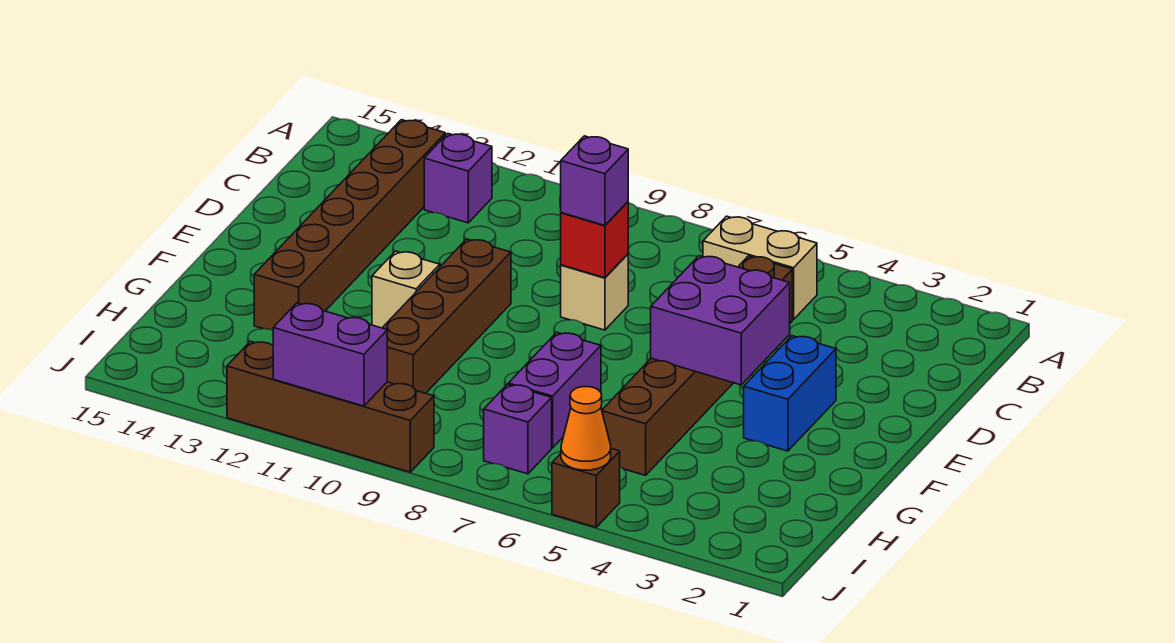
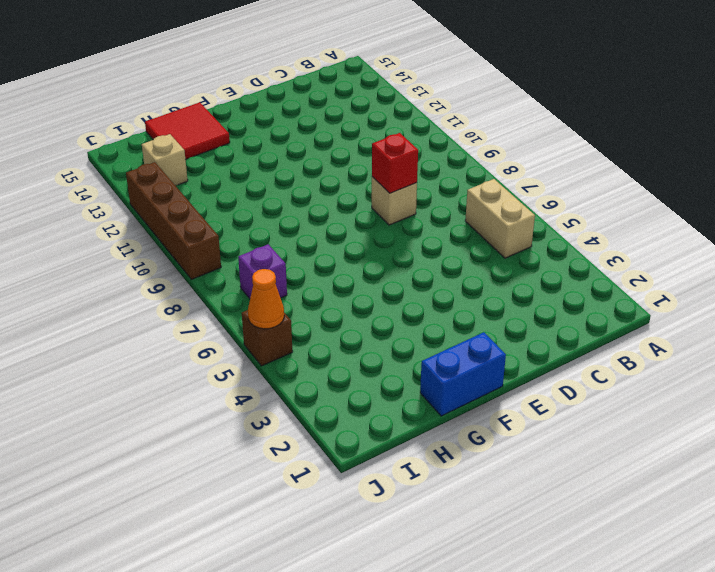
blue 1x2 brick [420,332,506,416] -> blue 1x2 brick moved to [744,336,836,451]
red 2x2 tile [145,102,230,159] -> none
tan 1x1 brick [142,134,188,186] -> tan 1x1 brick moved to [372,251,440,328]
none -> purple 1x1 brick [424,134,492,223]
none -> brown 1x6 brick [254,120,445,330]
none -> brown 1x6 brick [602,256,792,475]

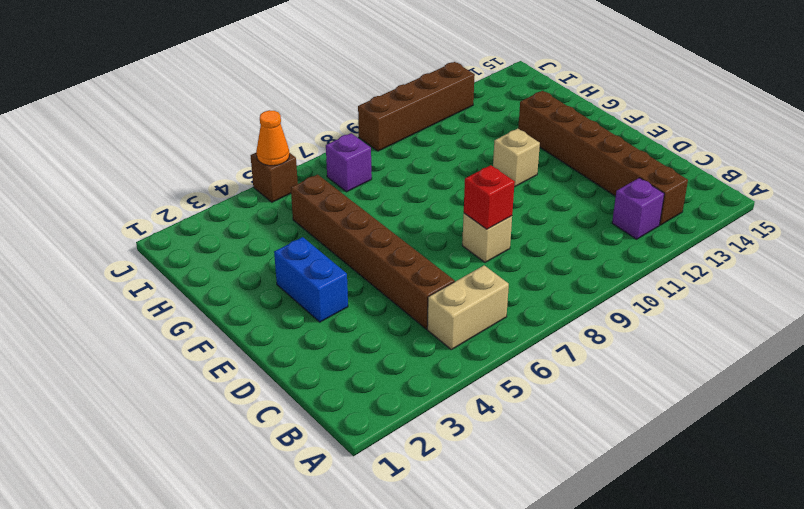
none -> brown 1x4 brick [383,239,511,393]
none -> purple 1x2 brick [508,332,601,448]
none -> purple 2x2 brick [651,256,790,385]

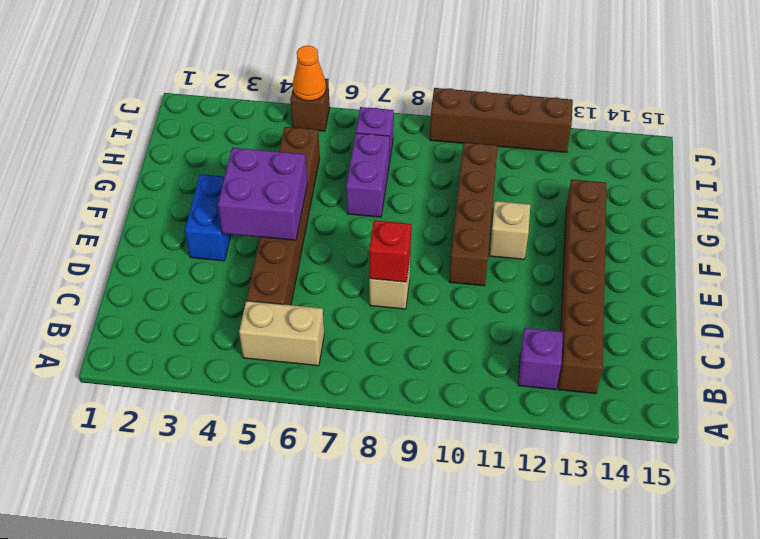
none -> purple 1x2 brick [273,303,387,406]
none -> purple 1x1 brick [561,136,628,225]

